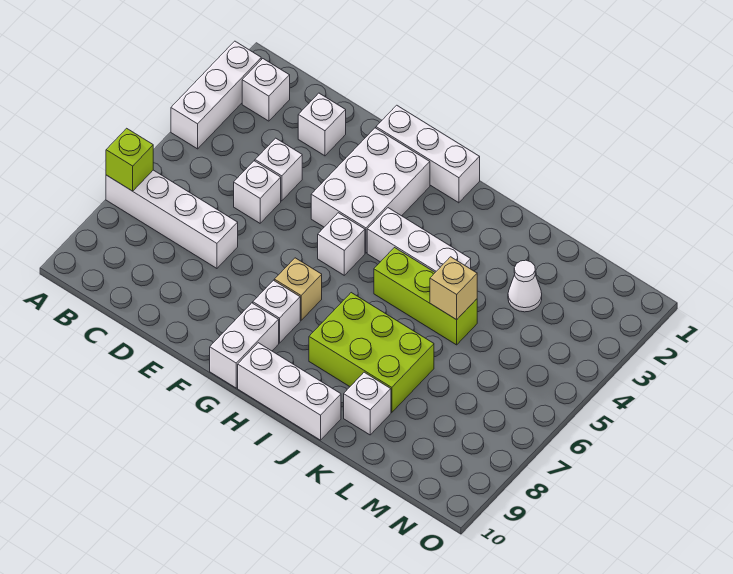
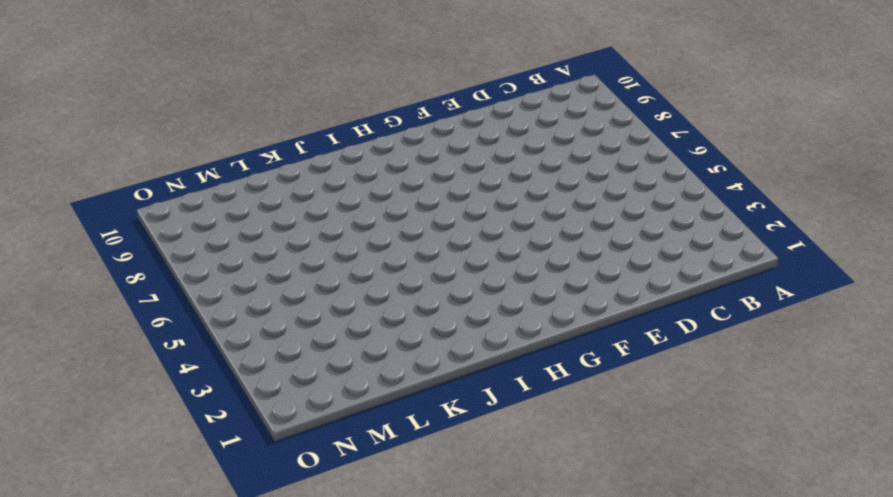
none -> white 1x3 brick [171,41,261,149]
none -> white 1x4 brick [106,170,238,268]
none -> white 1x1 brick [242,59,290,121]

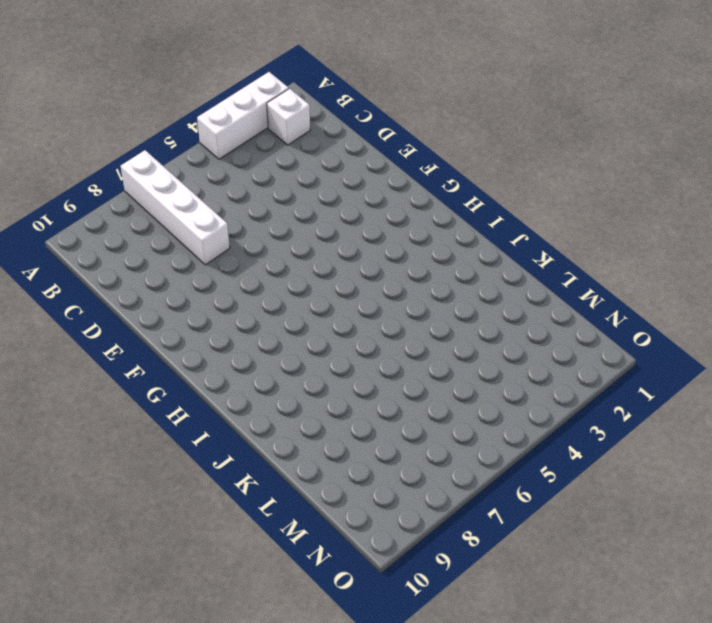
none -> white 1x1 brick [298,93,346,156]
none -> white 1x1 brick [255,138,302,201]
none -> white 1x1 brick [234,161,281,223]

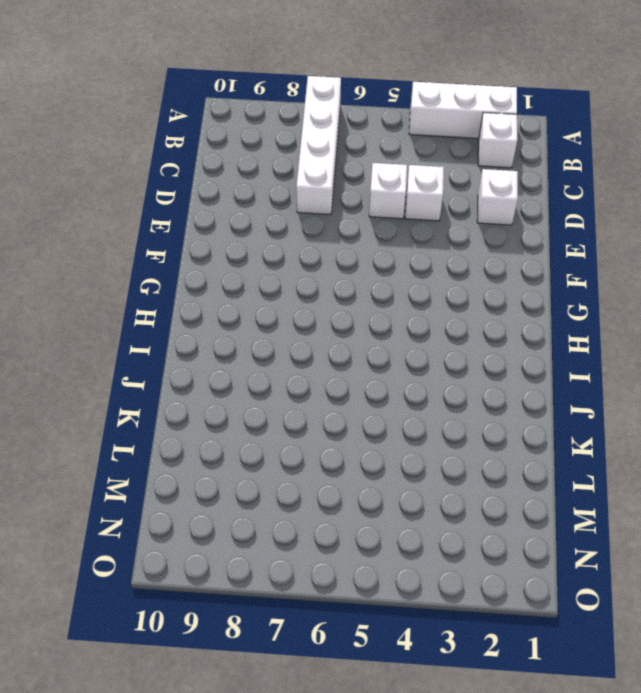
none -> white 1x3 brick [376,105,480,203]
none -> white 2x3 brick [311,128,430,253]
none -> white 1x1 brick [318,213,365,275]

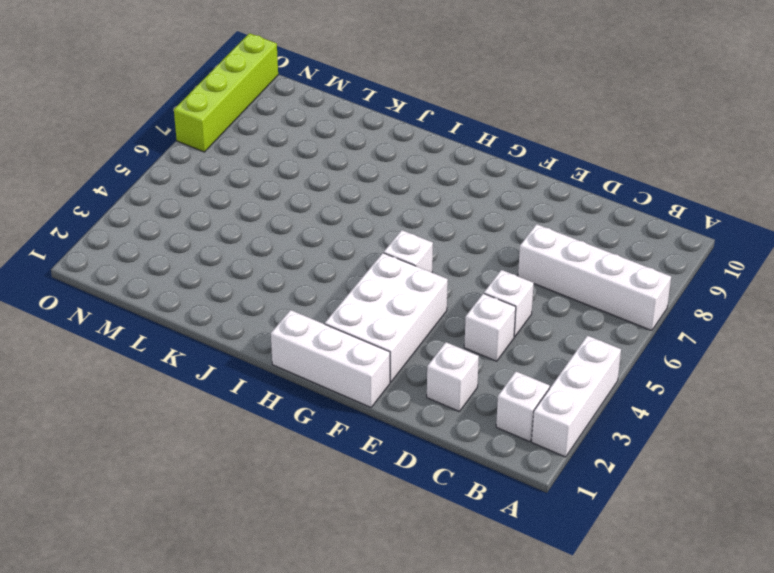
lime 1x4 brick [174,33,278,152] -> none
none -> tan 1x1 brick [274,258,322,320]
none -> white 1x1 brick [253,280,300,343]
none -> white 1x2 brick [210,303,279,388]

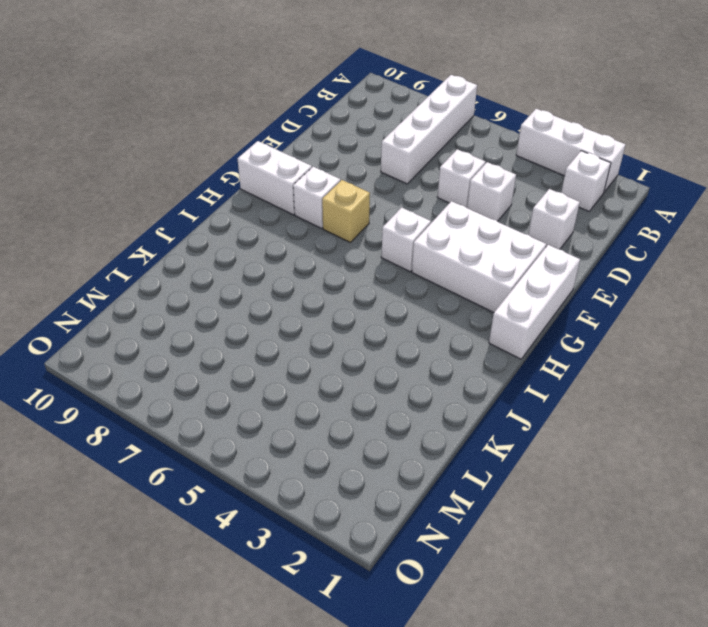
none -> white 1x3 brick [367,208,471,272]
none -> white 1x3 brick [238,343,341,440]
none -> lime 1x3 brick [374,248,477,345]

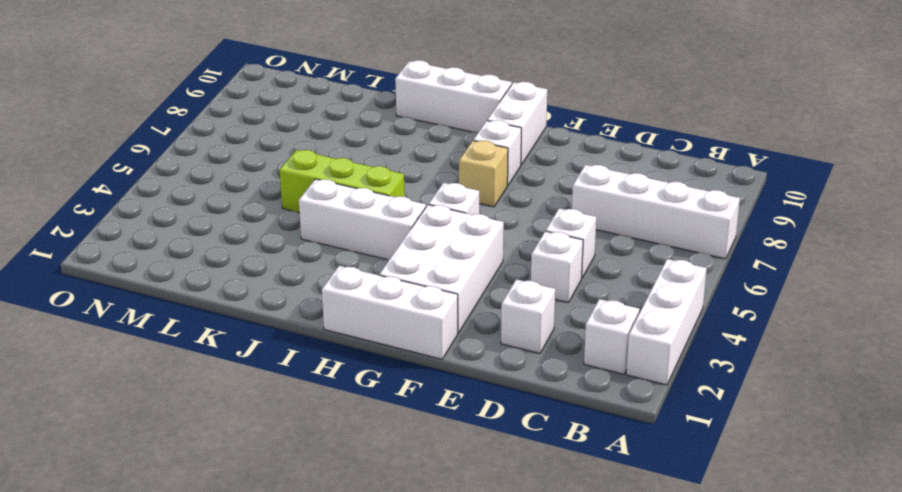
none -> lime 2x3 brick [309,293,434,412]
none -> white 1x1 brick [344,372,391,435]
none -> white 1x1 cone [508,260,542,312]

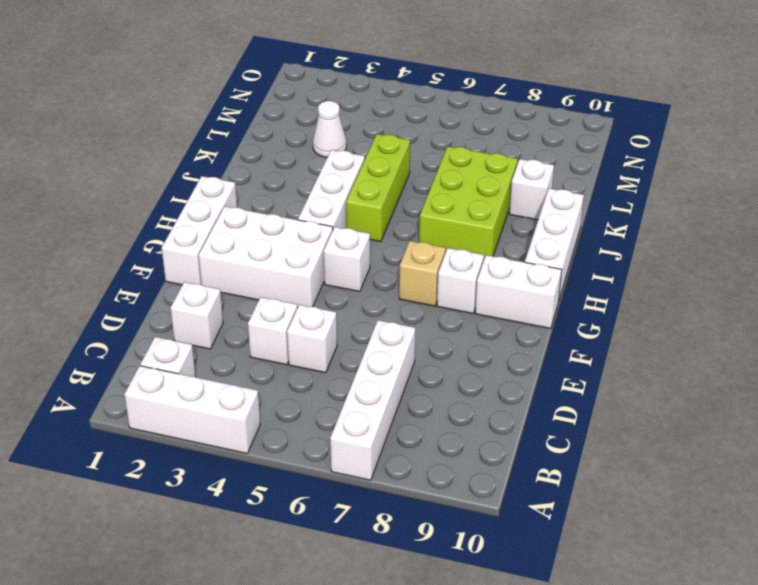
none -> lime 1x1 brick [106,128,153,191]
none -> tan 1x1 brick [430,257,477,320]

